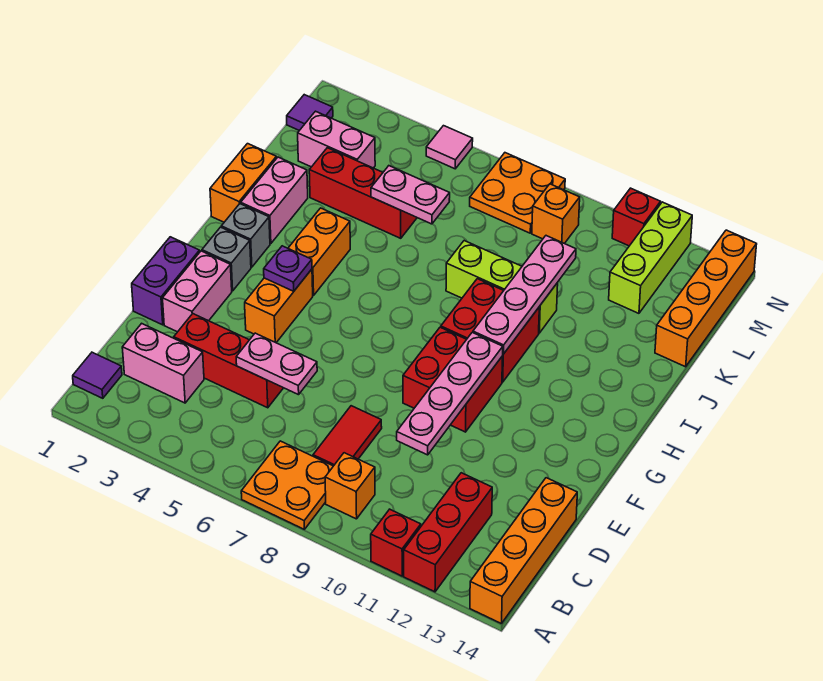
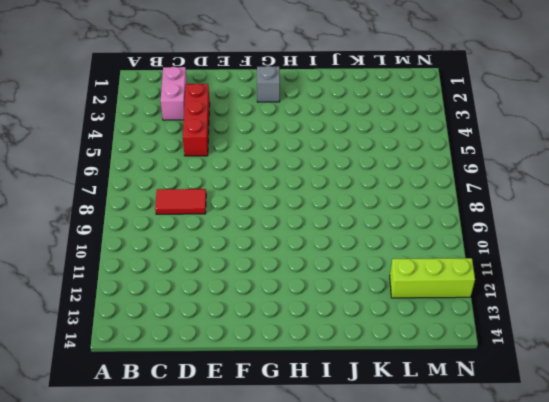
none -> orange 2x2 plate [241,441,333,529]
none -> red 1x1 brick [371,509,421,576]
none -> red 1x3 brick [404,473,492,592]
none -> orange 1x4 brick [470,478,577,624]

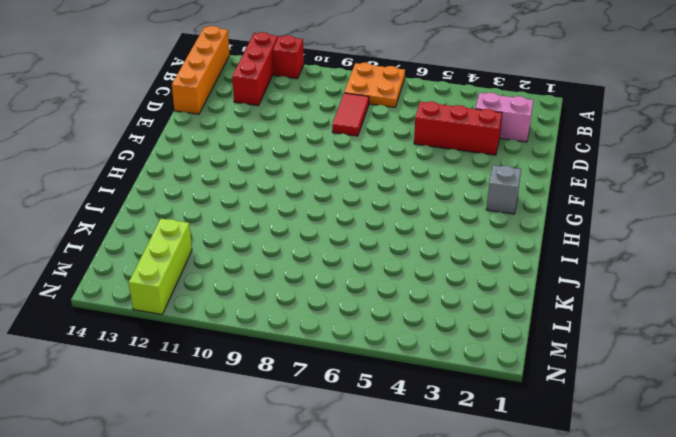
none -> purple 1x1 tile [73,352,122,398]
none -> orange 1x1 brick [325,453,375,519]
none -> purple 1x2 brick [132,237,200,325]
none -> pink 1x2 brick [163,251,232,332]

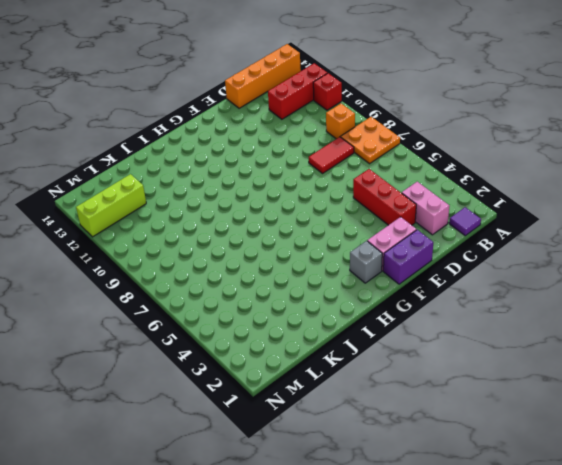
none -> orange 1x2 brick [245,269,313,343]
none -> red 2x2 brick [403,327,503,432]
none -> grey 1x1 brick [221,204,270,267]
none -> orange 1x2 brick [288,208,350,295]

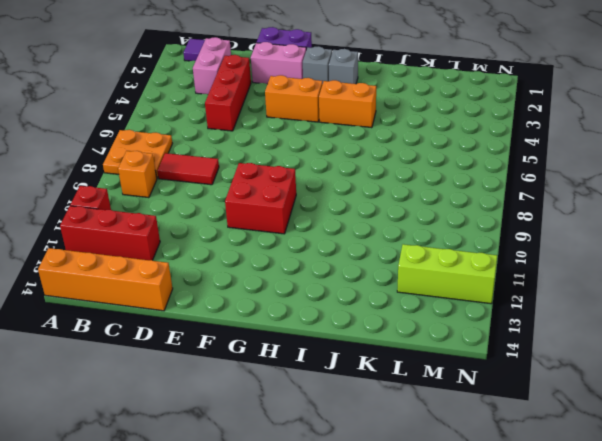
none -> red 2x2 brick [441,279,539,382]
none -> orange 1x2 brick [210,144,276,222]
none -> pink 1x2 brick [241,157,308,244]
none -> lime 1x3 brick [446,241,558,333]

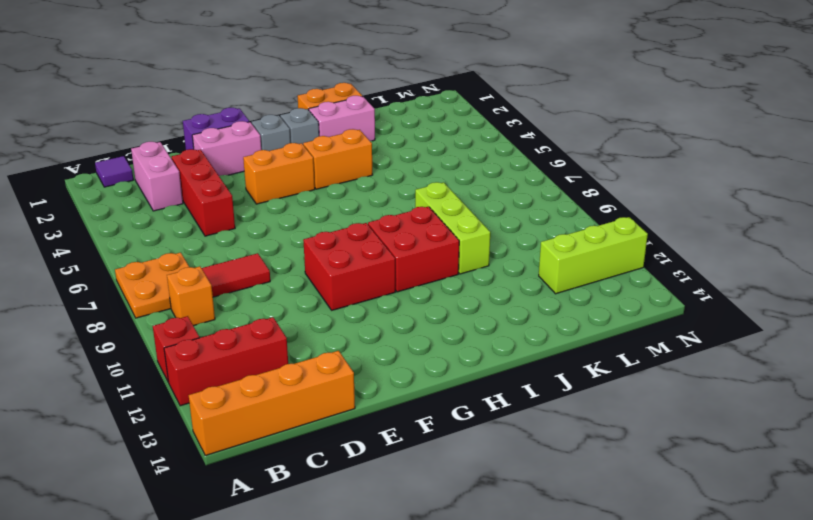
none -> red 1x3 brick [309,148,417,238]
none -> orange 1x4 brick [655,230,757,367]
none -> pink 1x2 brick [298,111,375,168]
none -> purple 1x1 tile [287,95,333,131]

